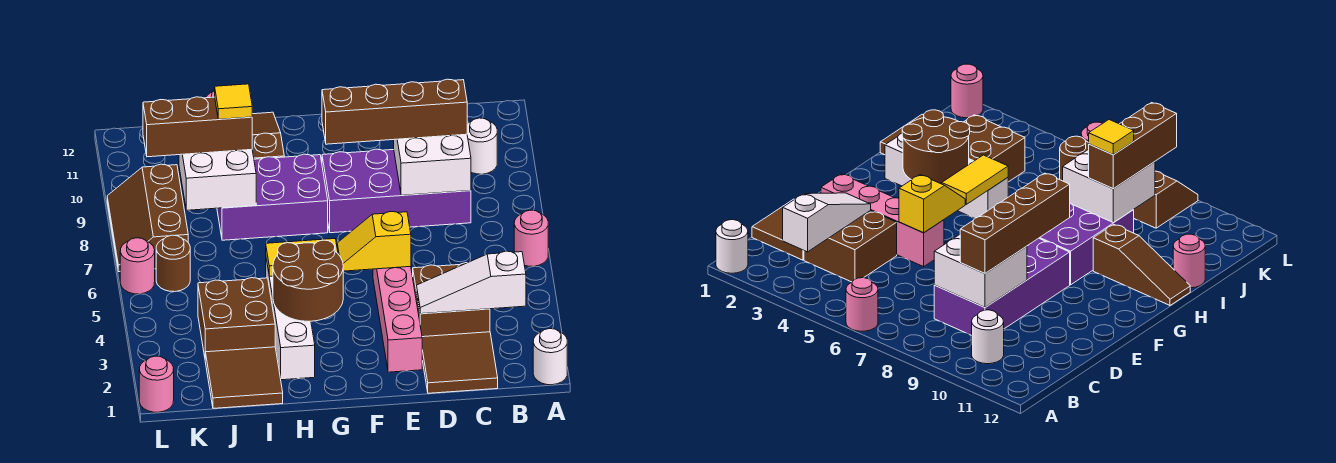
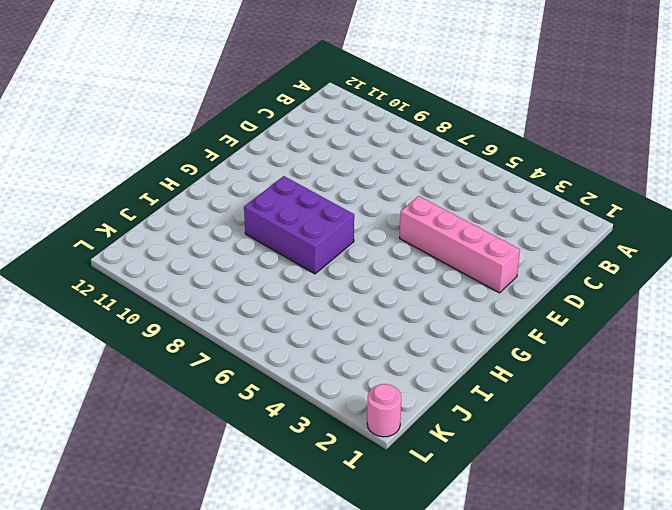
purple 2x3 brick [244,176,354,274] -> purple 2x3 brick turned to [217,154,328,240]
none -> white 1x1 round brick [533,329,567,385]
none -> pink 1x1 round brick [514,210,548,266]
none -> white 1x1 round brick [467,118,497,174]

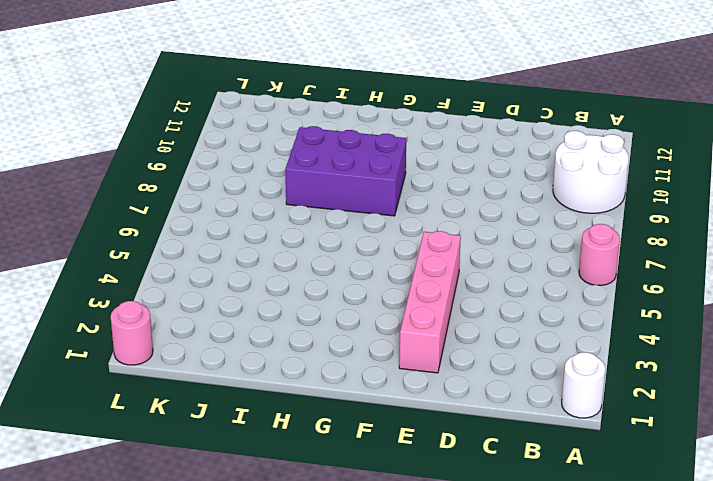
white 2x2 round brick [553,131,629,213] -> white 1x1 round brick [467,118,497,174]
none -> brown 2x2 tile [422,332,498,393]
none -> brown 2x2 brick [413,263,490,337]
none -> purple 2x4 brick [322,149,471,233]

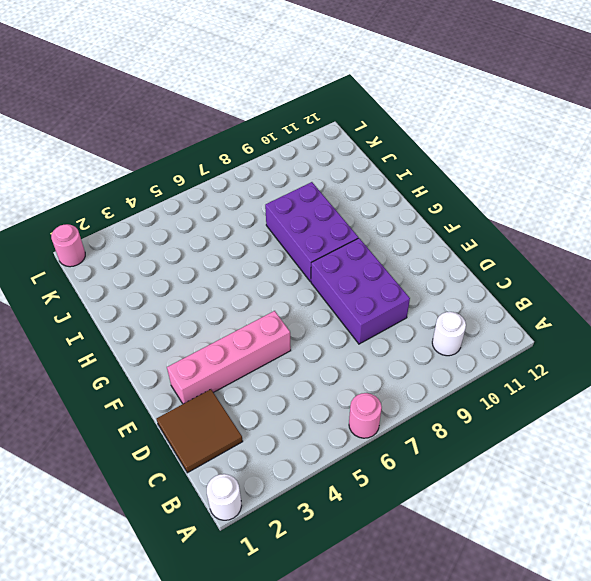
purple 2x3 brick [311,238,410,344] -> purple 2x4 brick [322,149,471,233]
none -> brown 2x2 brick [413,263,490,337]
none -> white 1x4 brick [266,259,315,380]
none -> brown 1x3 slope [252,112,284,159]

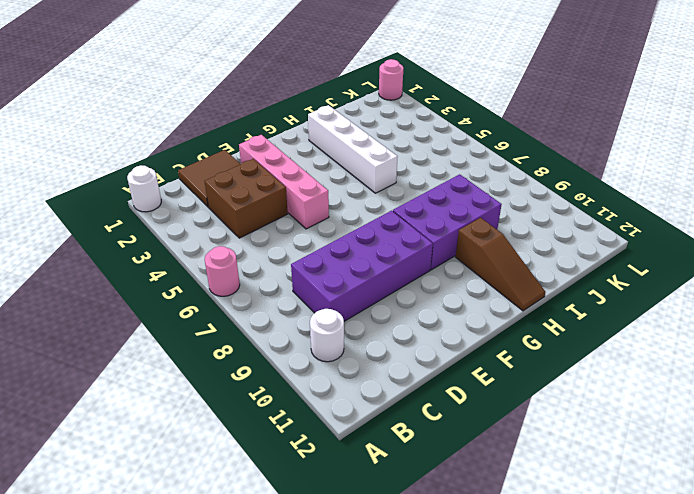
none -> brown 2x2 tile [205,347,283,408]
none -> brown 2x2 brick [198,278,275,356]
none -> pink 1x1 round brick [1173,234,1205,288]

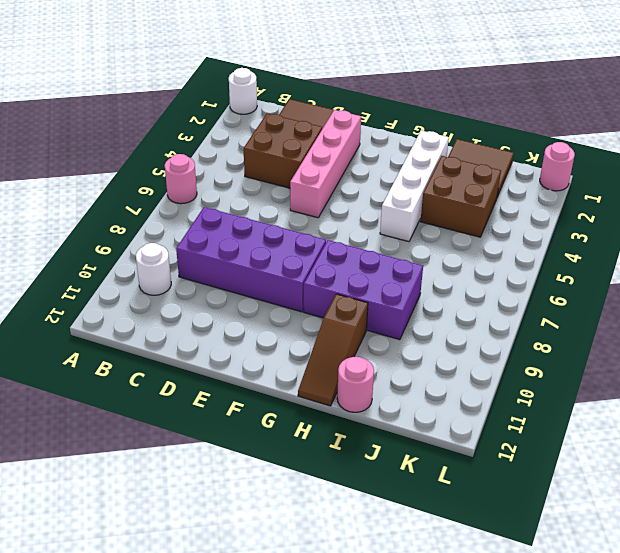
none -> brown 1x1 round brick [156,235,190,292]
none -> brown 2x3 slope [107,164,188,272]
none -> pink 1x1 round brick [120,238,155,294]

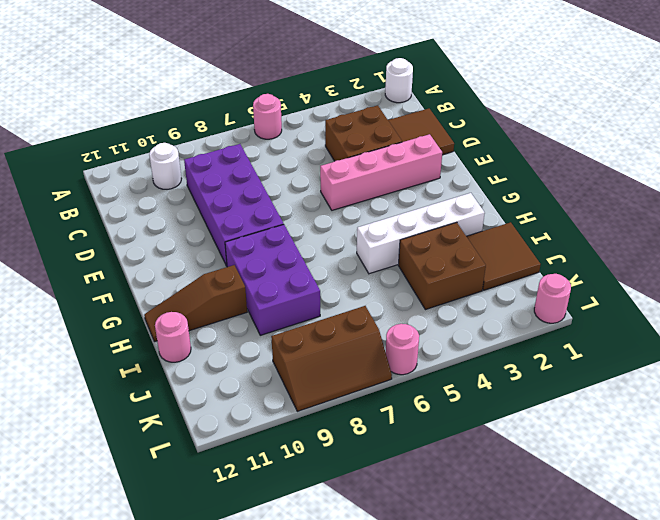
none -> brown 1x1 round brick [156,235,190,292]
none -> white 1x3 slope [417,251,526,314]
none -> white 2x2 brick [394,134,471,195]

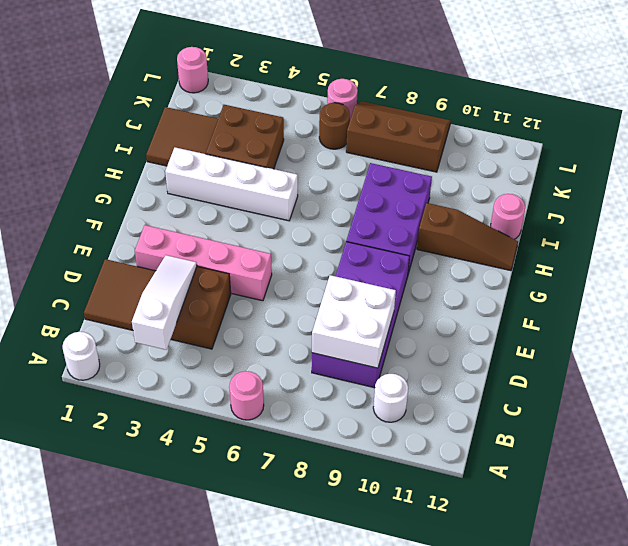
none -> yellow 1x2 slope [337,212,411,271]
none -> brown 2x2 round brick [273,240,343,321]
none -> yellow 1x2 tile [266,239,338,276]

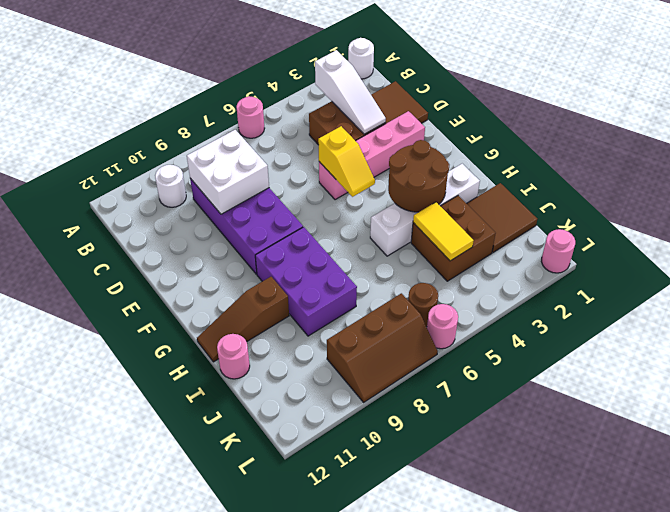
yellow 1x2 tile [413,202,474,261] -> yellow 1x2 tile moved to [266,239,338,276]
none -> white 2x2 brick [179,150,256,210]
none -> brown 1x4 brick [322,79,467,144]
none -> brown 1x3 brick [143,97,252,157]

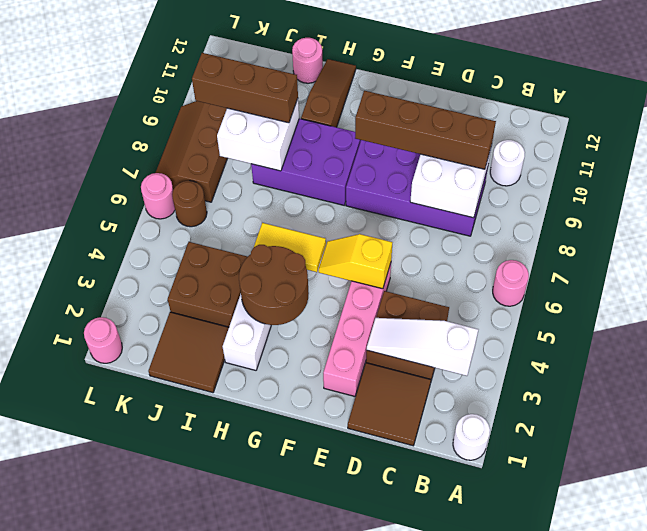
none -> yellow 1x1 tile [215,84,252,119]

